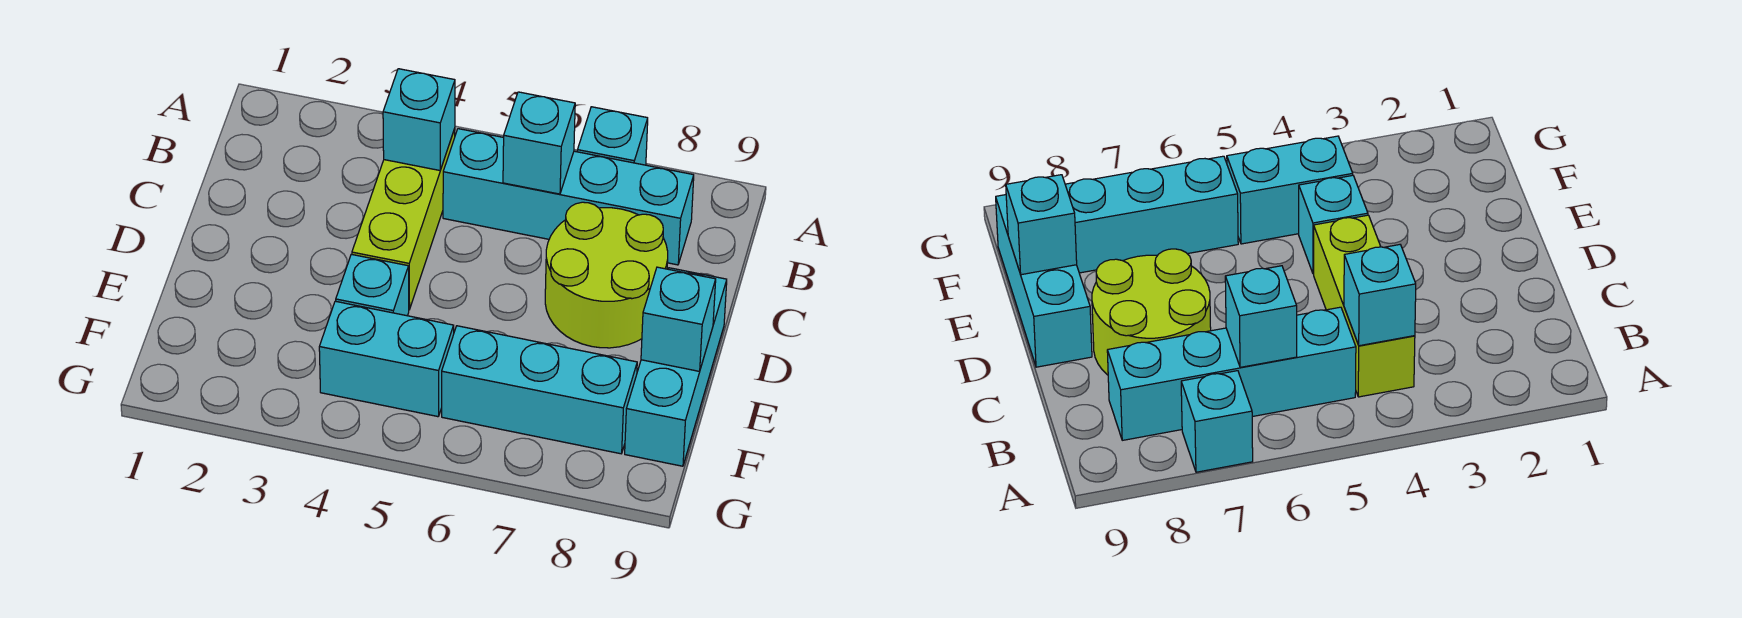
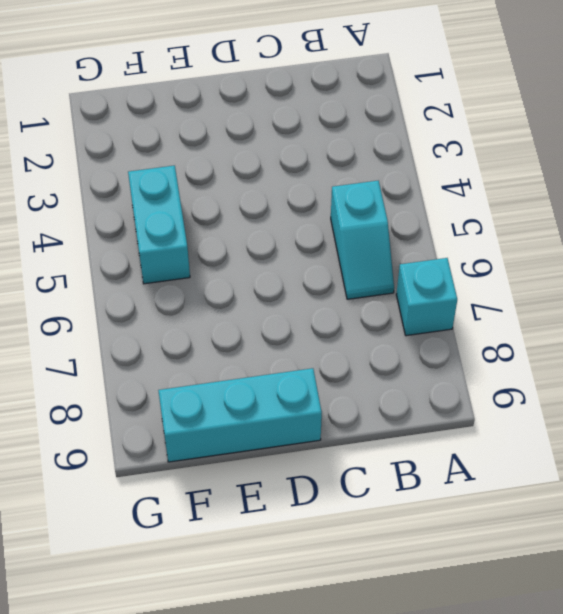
cyan 1x2 slope [331,181,394,299] -> cyan 1x4 brick [443,129,694,265]
none -> lime 1x3 brick [352,129,455,310]
none -> lime 2x2 round brick [545,202,668,348]

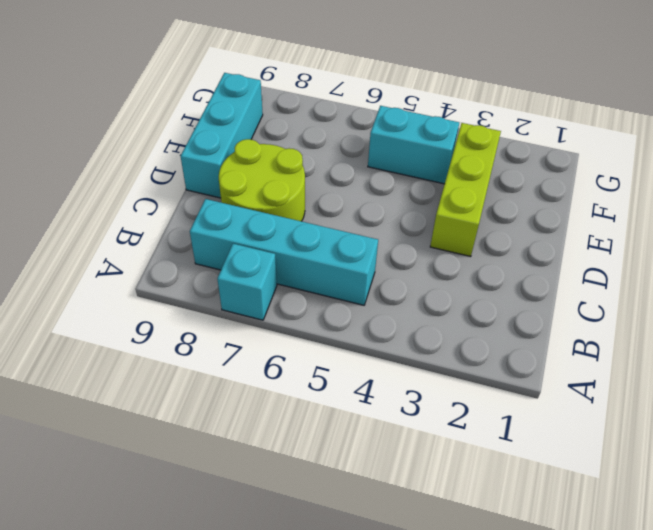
lime 1x3 brick [430,123,501,257] -> lime 1x3 brick moved to [352,129,455,310]
none -> cyan 1x1 brick [336,254,409,316]
none -> cyan 1x3 brick [442,326,637,454]

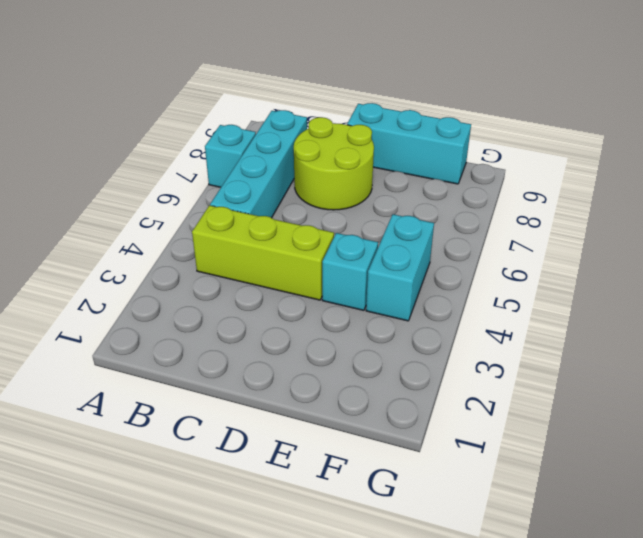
none -> cyan 1x3 brick [442,326,637,454]
none -> cyan 1x1 brick [383,69,455,170]

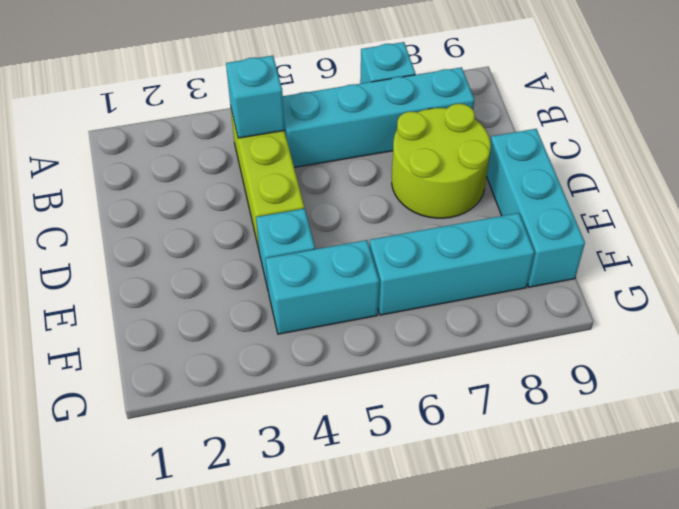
none -> cyan 1x1 brick [503,92,575,194]
none -> cyan 1x1 brick [641,267,716,371]

